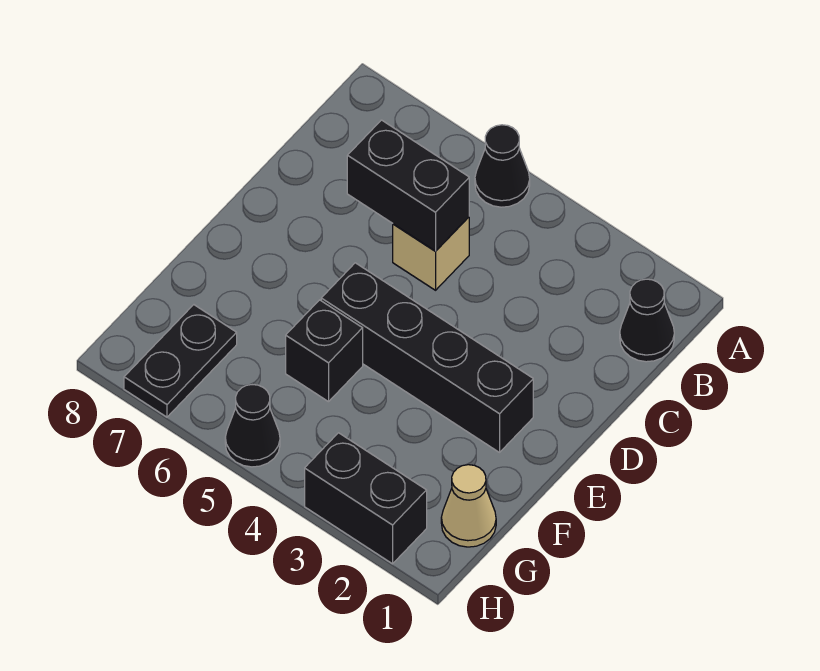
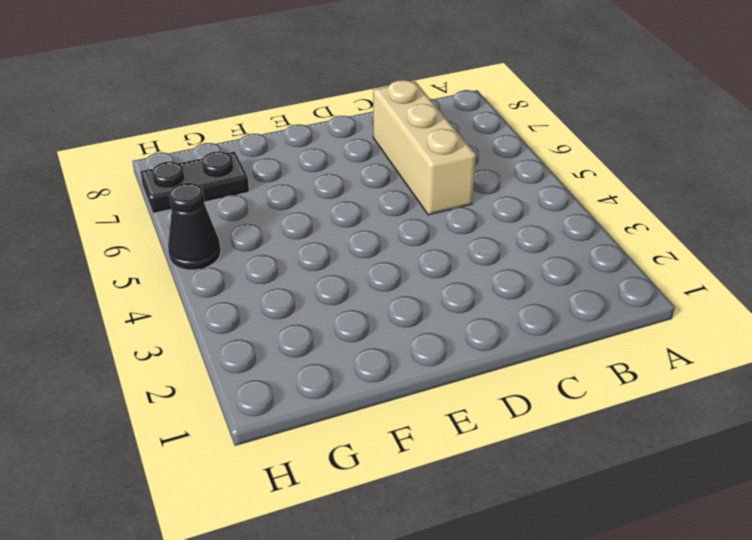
tan 1x3 brick [373,80,476,215] -> tan 1x1 brick [393,217,469,290]
none -> black 1x1 cone [475,125,530,207]
none -> black 1x1 cone [620,279,674,362]

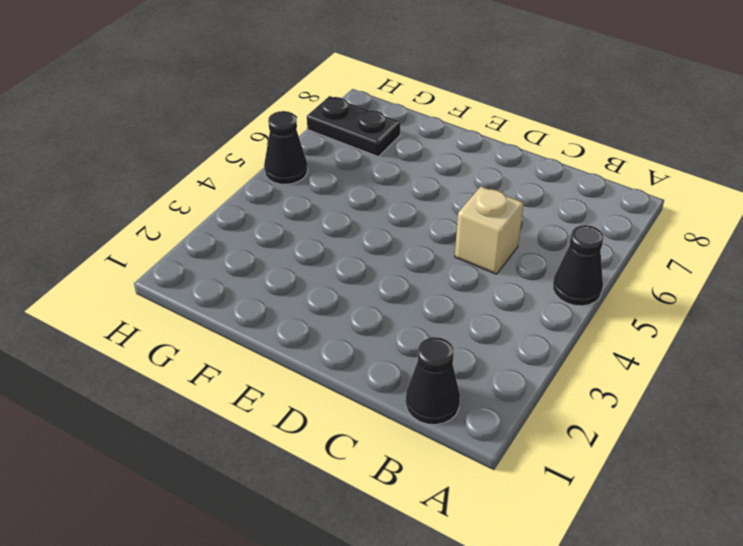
none -> black 1x4 brick [321,263,533,452]
none -> black 1x1 brick [286,300,363,402]

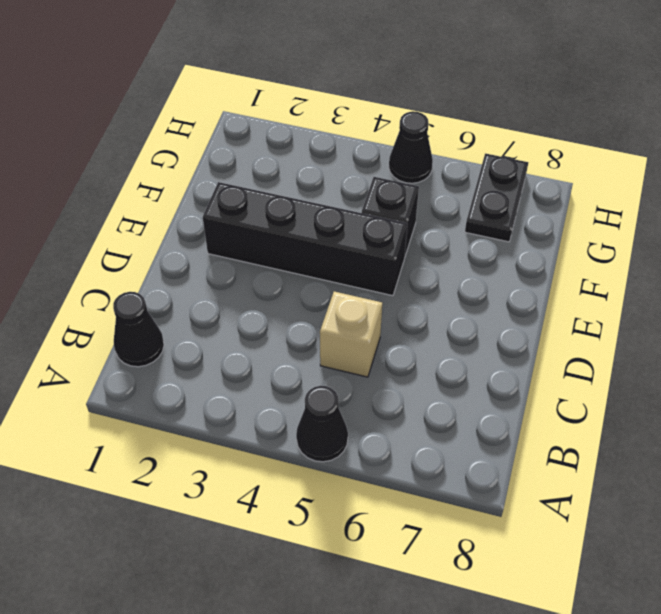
none -> tan 1x1 cone [441,465,496,547]
none -> black 1x2 brick [305,433,427,564]

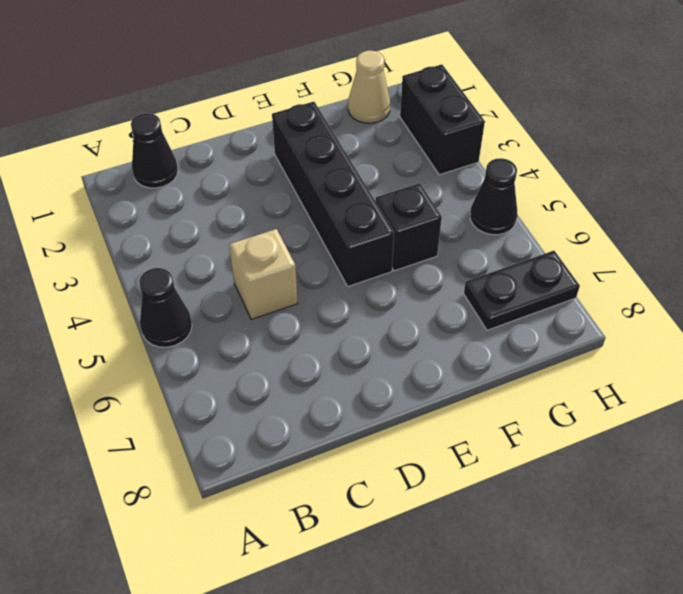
none -> black 1x2 brick [347,120,469,251]

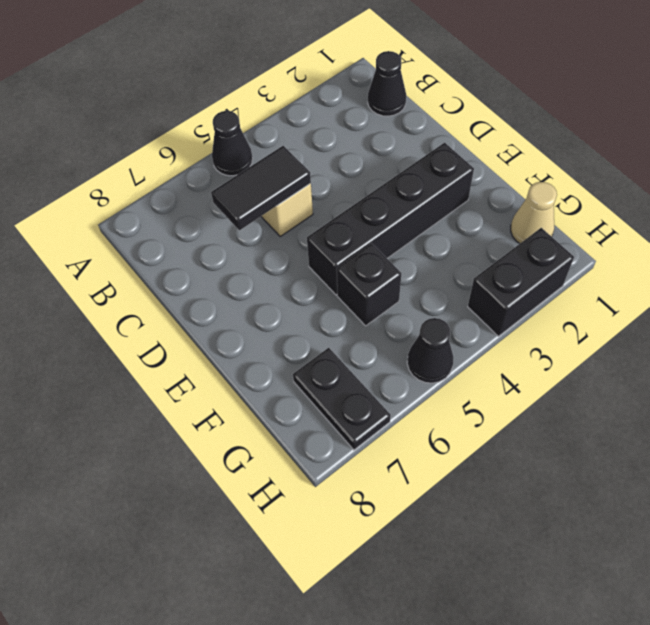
black 1x2 tile [211,146,311,230] -> black 1x2 brick [347,120,469,251]

